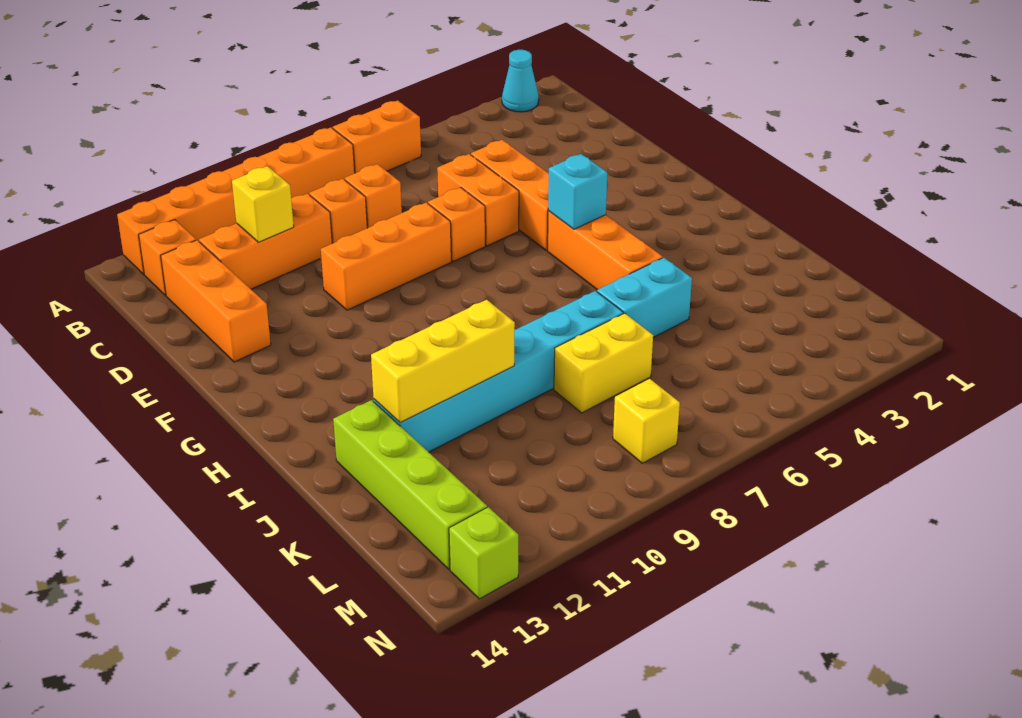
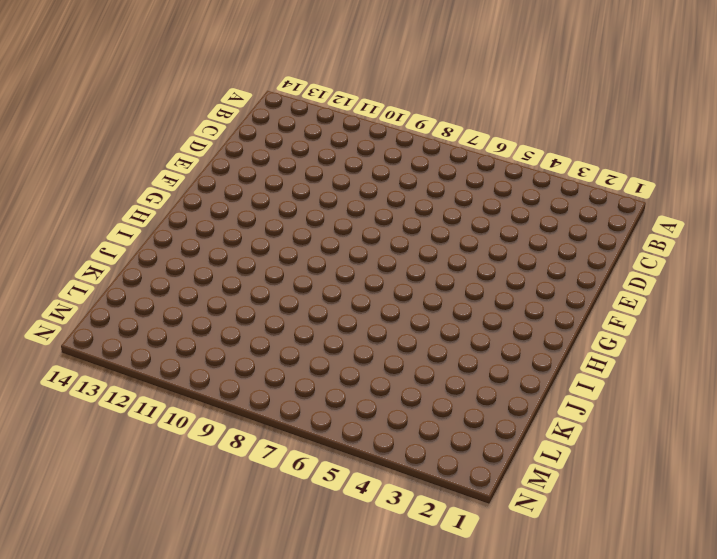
none -> cyan 1x1 cone [502,50,539,112]
none -> orange 1x2 brick [333,100,421,173]
none -> orange 1x6 brick [117,128,355,274]

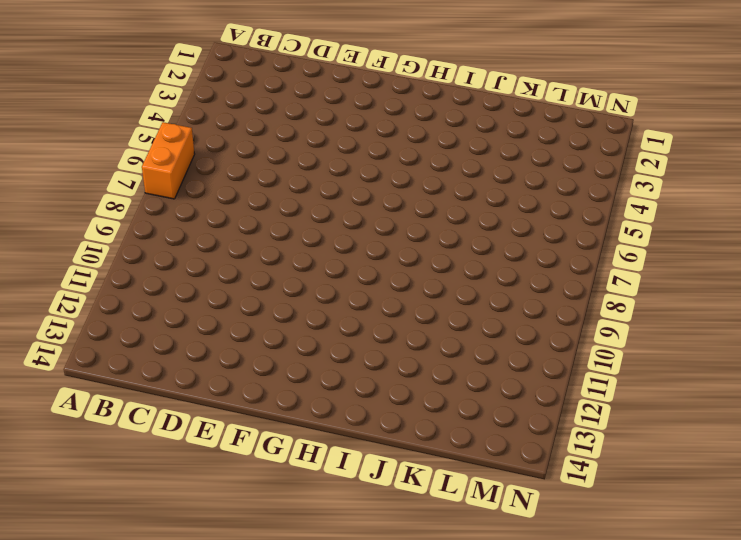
none -> cyan 1x1 cone [502,50,539,112]
none -> orange 1x6 brick [117,128,355,274]
none -> orange 1x1 brick [139,220,196,295]

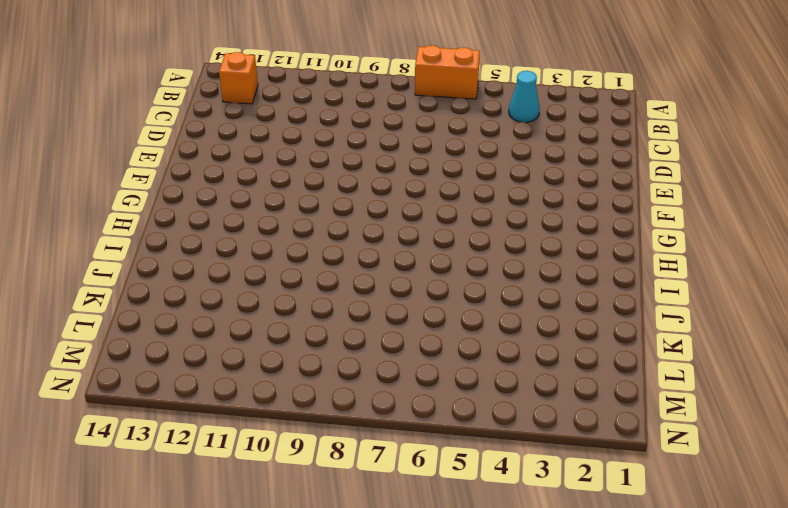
cyan 1x1 cone [509,71,540,122] -> cyan 1x1 cone moved to [502,50,539,112]
none -> orange 1x6 brick [117,128,355,274]
none -> orange 1x1 brick [345,164,402,228]
none -> orange 1x1 brick [309,179,367,243]

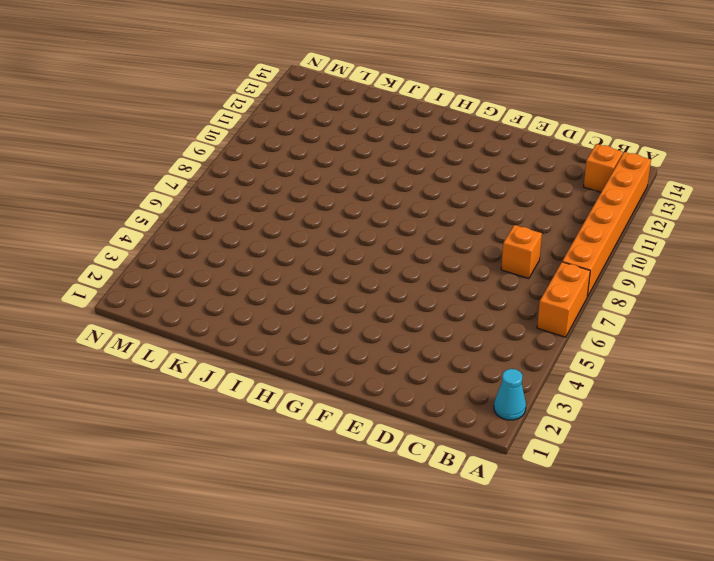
none -> orange 1x1 brick [309,179,367,243]
none -> orange 1x3 brick [199,194,332,289]
none -> orange 1x3 brick [161,240,271,362]

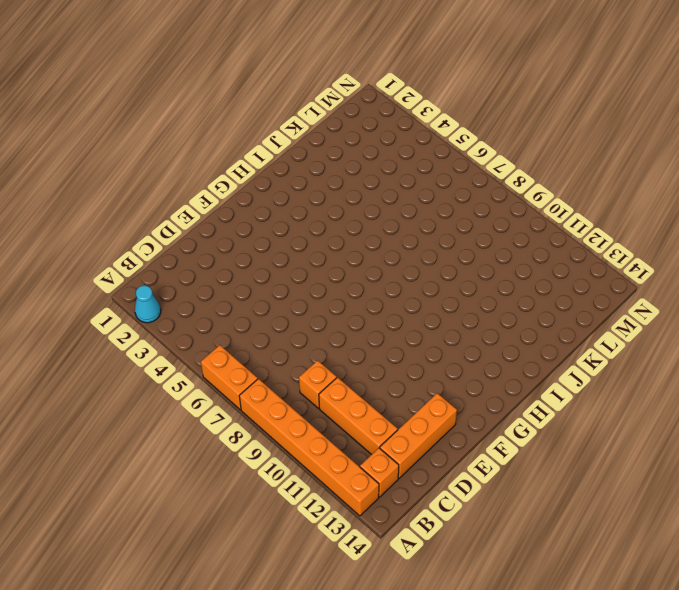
none -> orange 1x1 brick [345,164,402,228]
none -> orange 1x3 brick [471,140,549,250]
none -> orange 1x2 brick [437,154,519,246]

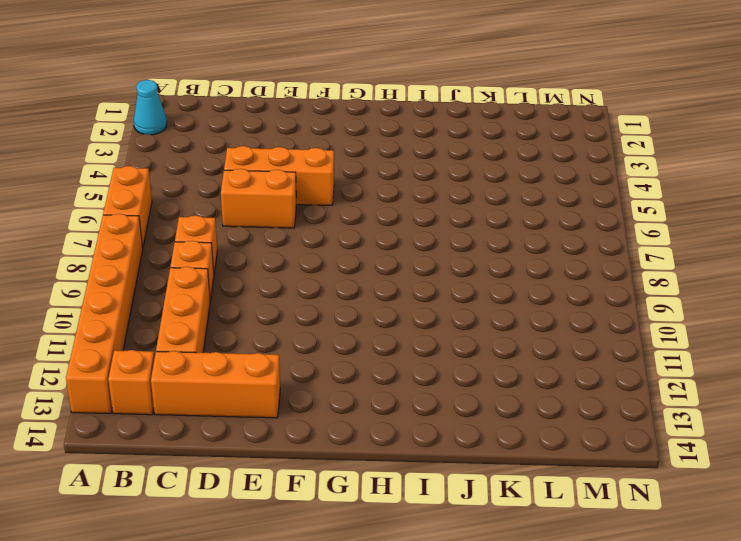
none -> orange 1x1 brick [428,187,485,262]
none -> orange 1x3 brick [321,203,451,310]
none -> orange 1x3 brick [548,211,663,290]

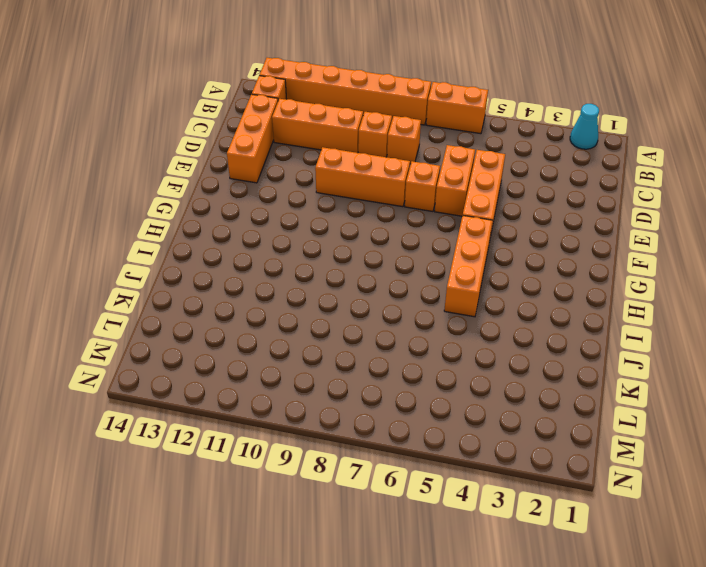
none -> cyan 1x2 brick [597,258,692,337]
none -> cyan 1x6 brick [374,291,623,452]
none -> lime 1x4 brick [333,400,487,569]

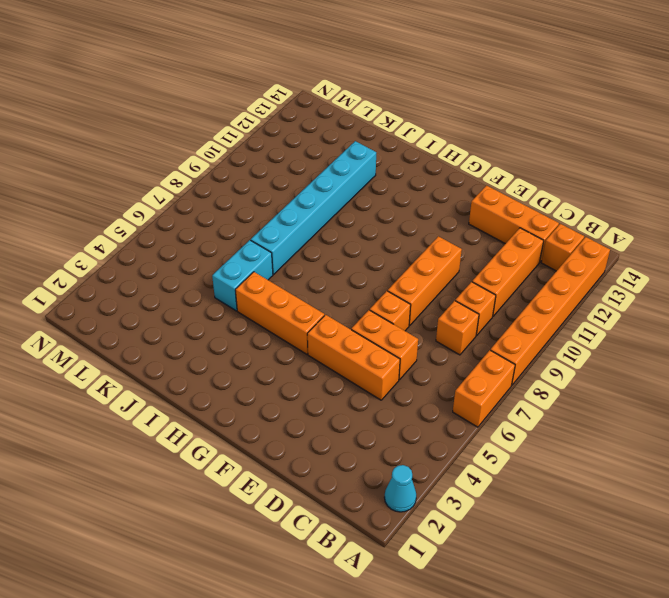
none -> lime 1x4 brick [333,400,487,569]
none -> yellow 1x2 brick [554,313,653,413]
none -> yellow 1x1 brick [613,379,680,463]

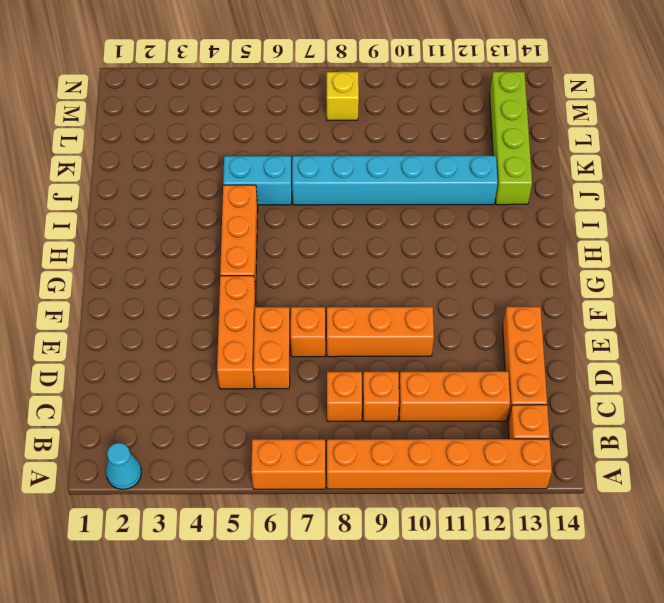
none -> yellow 1x2 brick [554,313,653,413]
none -> lime 1x1 brick [449,507,518,599]
none -> yellow 1x1 brick [232,166,294,242]

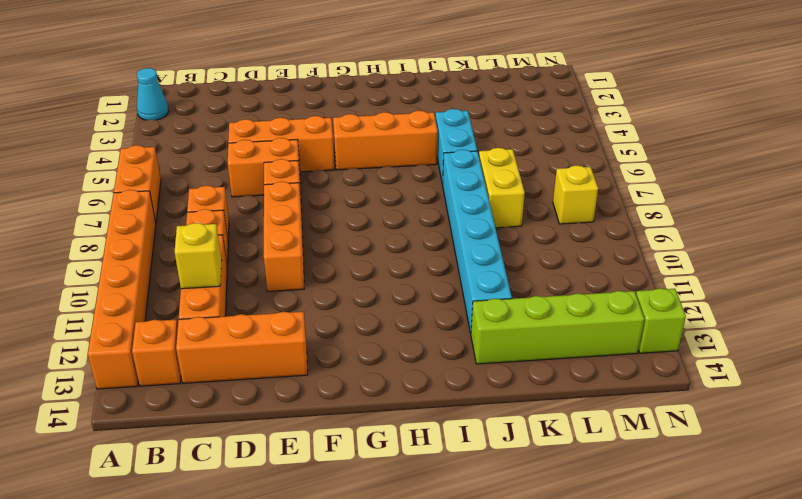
none -> cyan 1x1 brick [548,154,607,229]
none -> yellow 1x3 brick [371,300,515,423]

